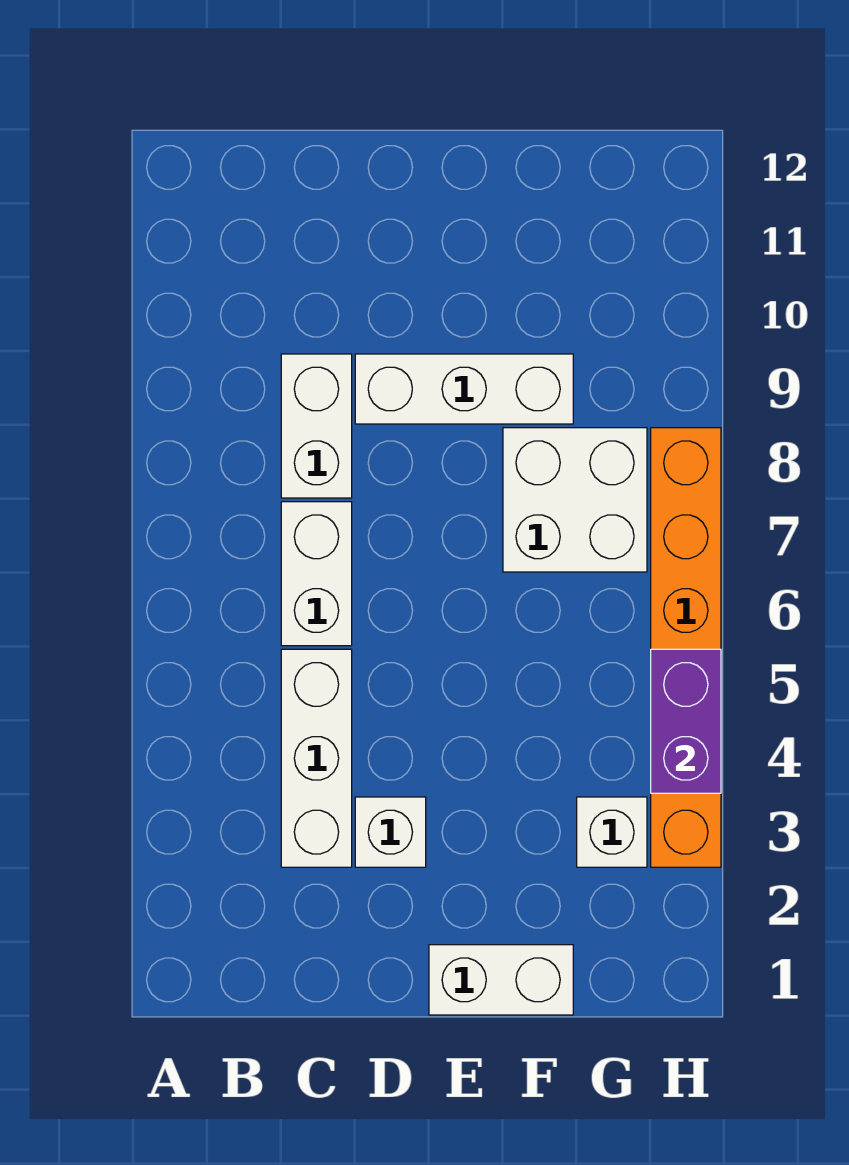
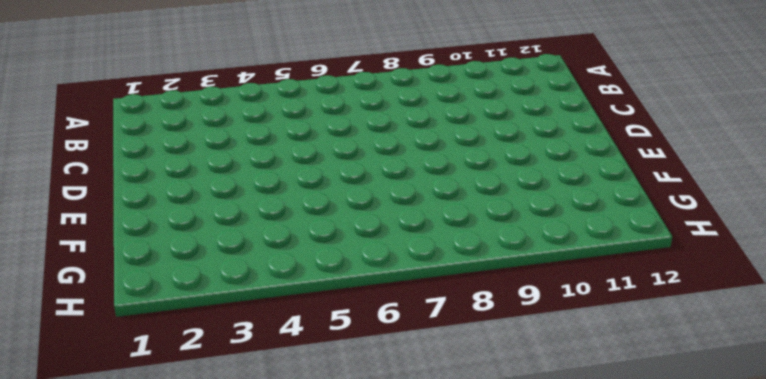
none -> white 1x3 brick [281,649,352,867]
none -> white 1x2 brick [281,502,352,646]

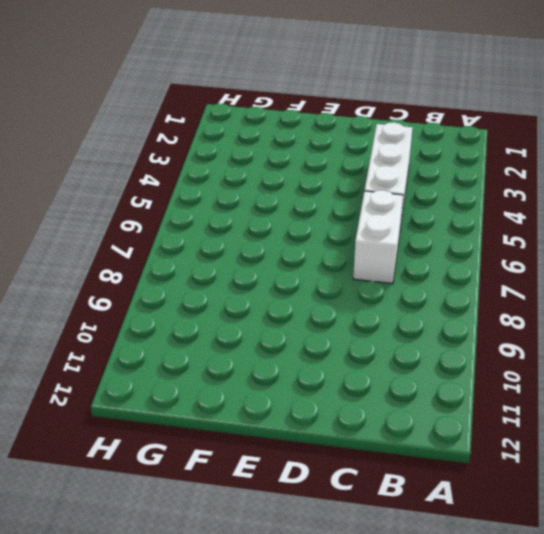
none -> white 1x2 brick [281,354,352,498]
none -> white 1x1 brick [355,797,426,867]

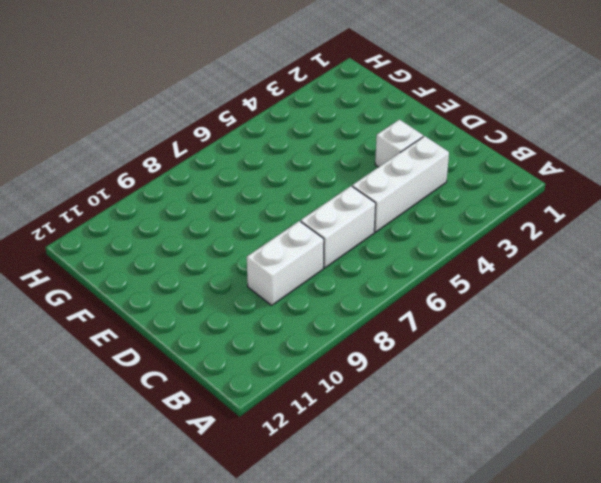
none -> white 1x3 brick [355,354,573,424]
none -> white 1x2 brick [429,945,573,1015]

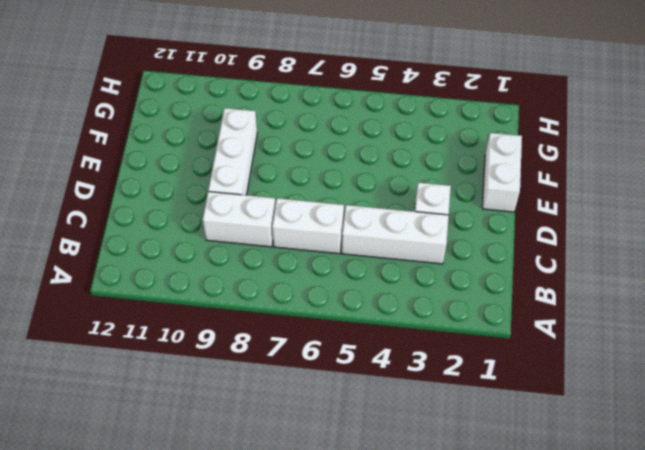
none -> white 2x2 brick [503,428,647,572]
none -> white 1x1 brick [577,797,647,867]

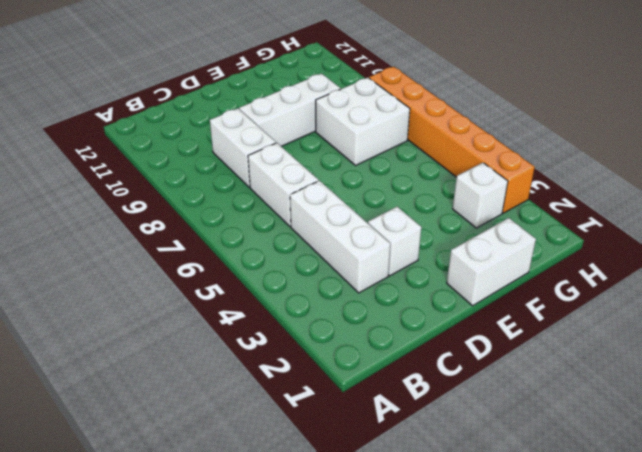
none -> purple 1x2 brick [651,649,721,793]

